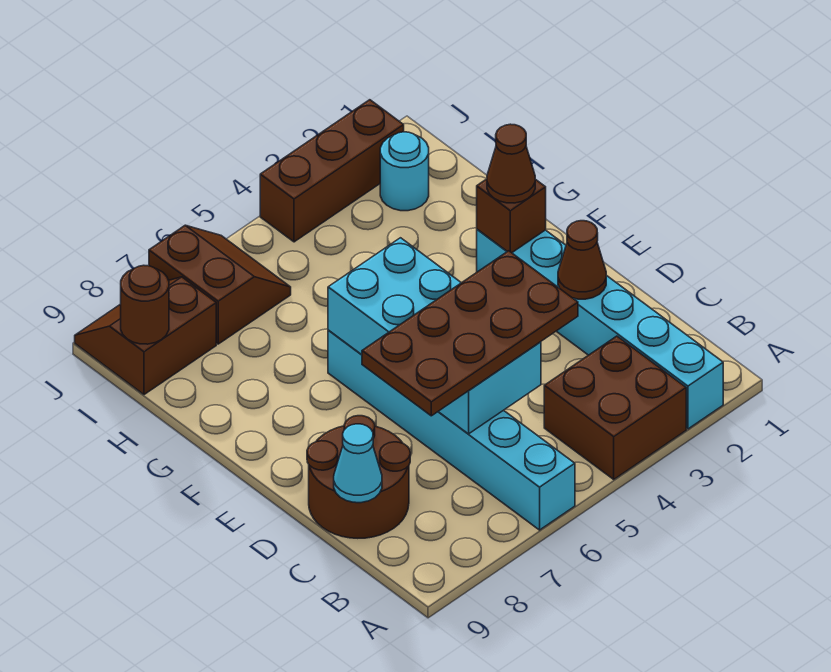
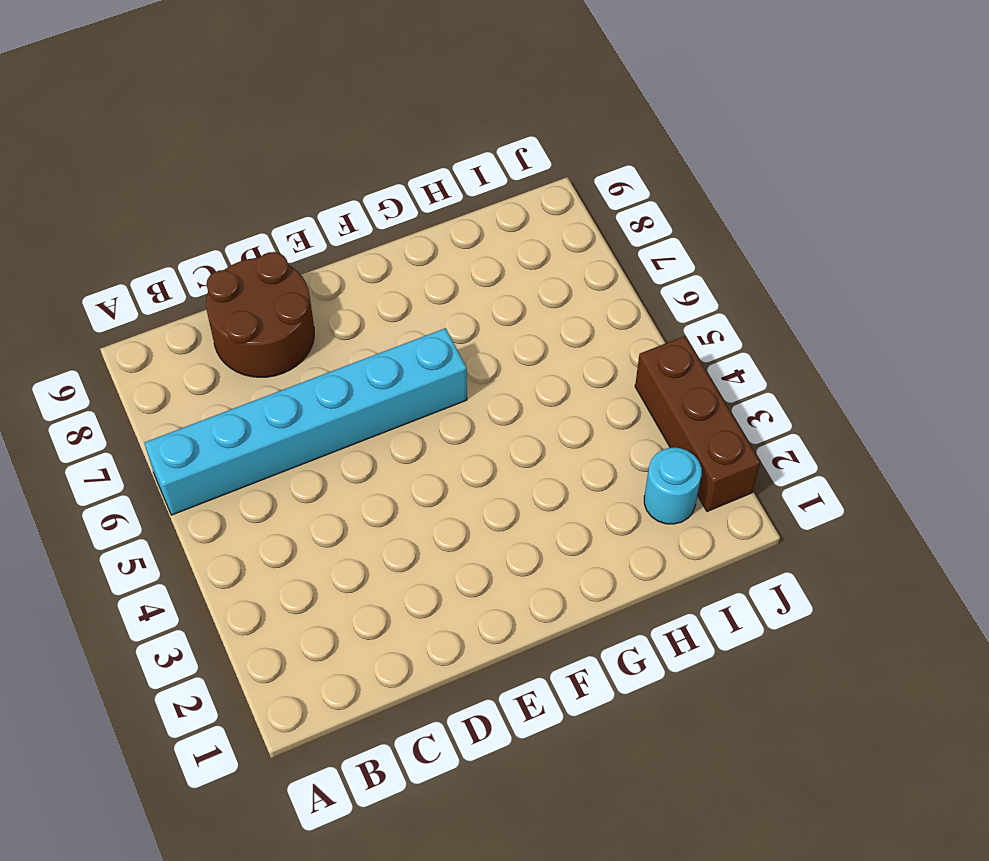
none -> cyan 1x6 brick [477,229,723,429]
none -> brown 2x2 brick [544,336,686,479]
none -> brown 2x2 slope [149,225,291,344]

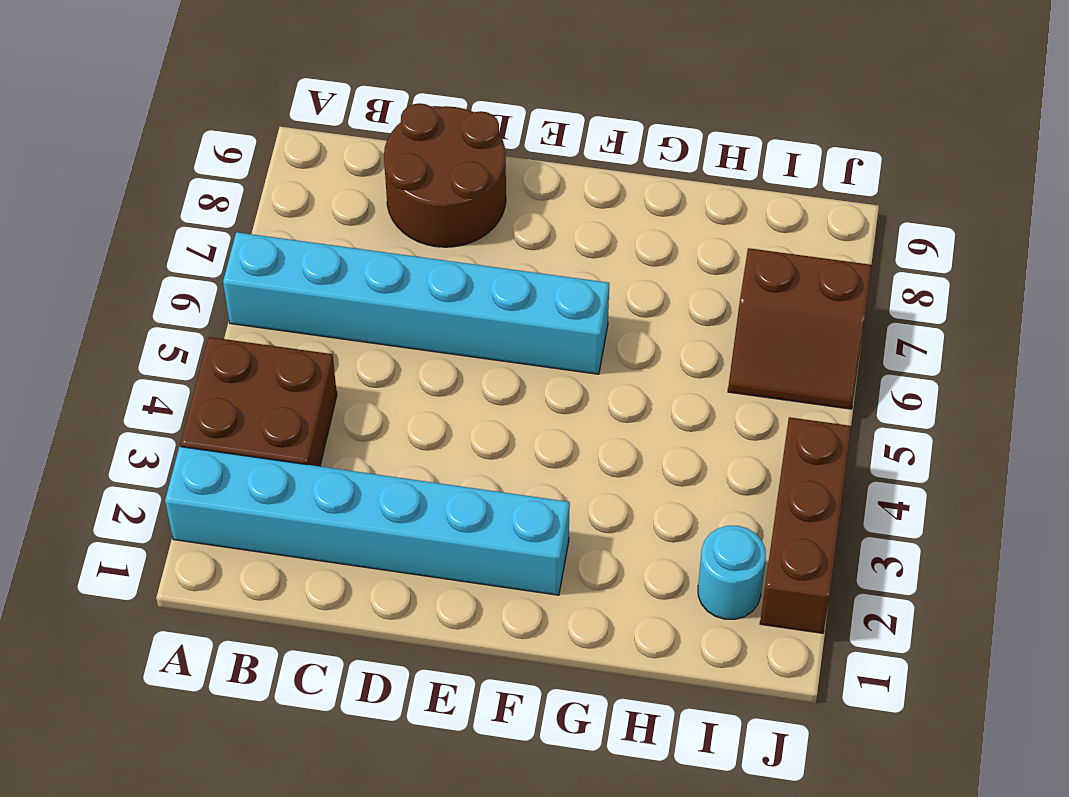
none -> brown 2x2 slope [75,277,216,395]
none -> cyan 2x4 brick [328,238,541,434]
none -> cyan 1x1 cone [334,424,382,503]

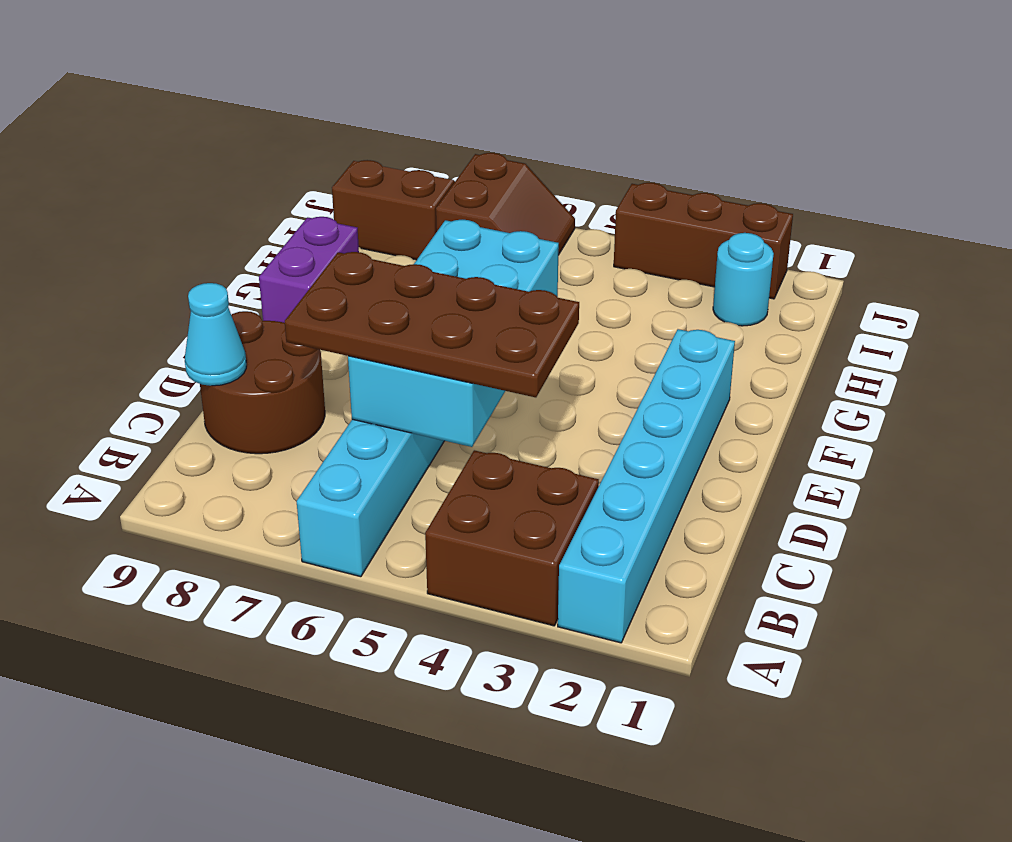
purple 1x2 brick [259,217,359,323] -> none
none -> brown 1x1 cone [558,221,606,299]
none -> brown 1x1 brick [477,179,546,253]
none -> brown 1x1 round brick [121,265,169,344]

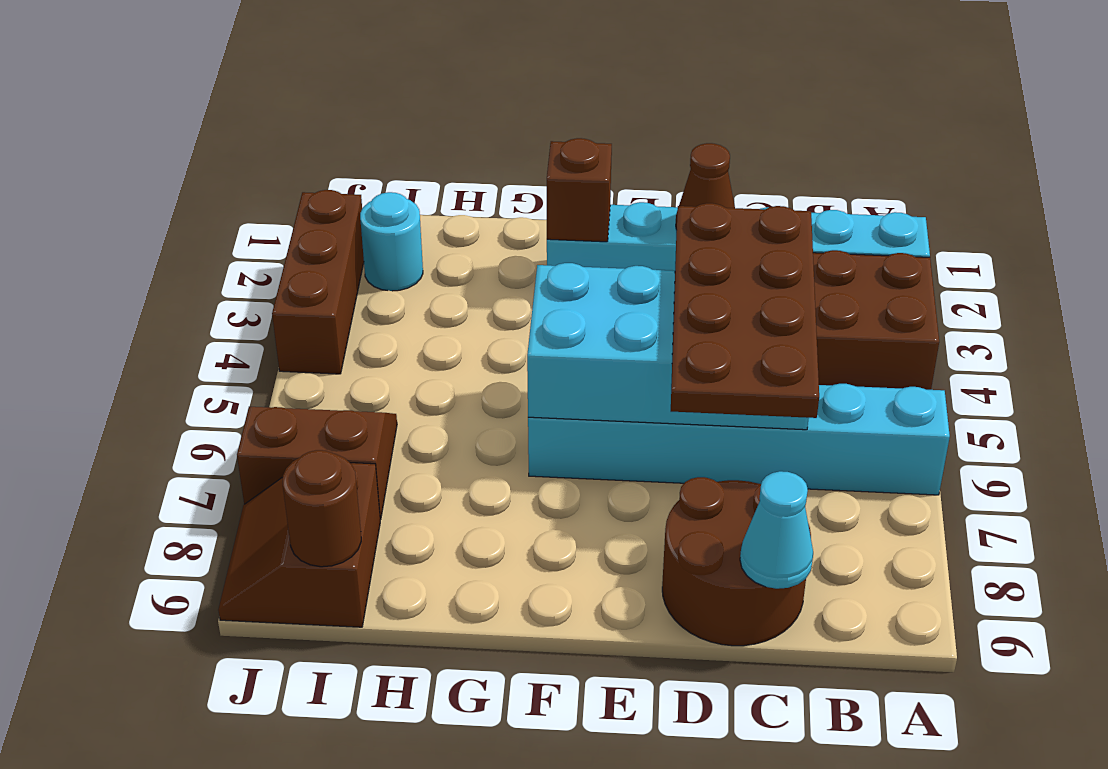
none -> brown 1x1 cone [487,124,535,203]

